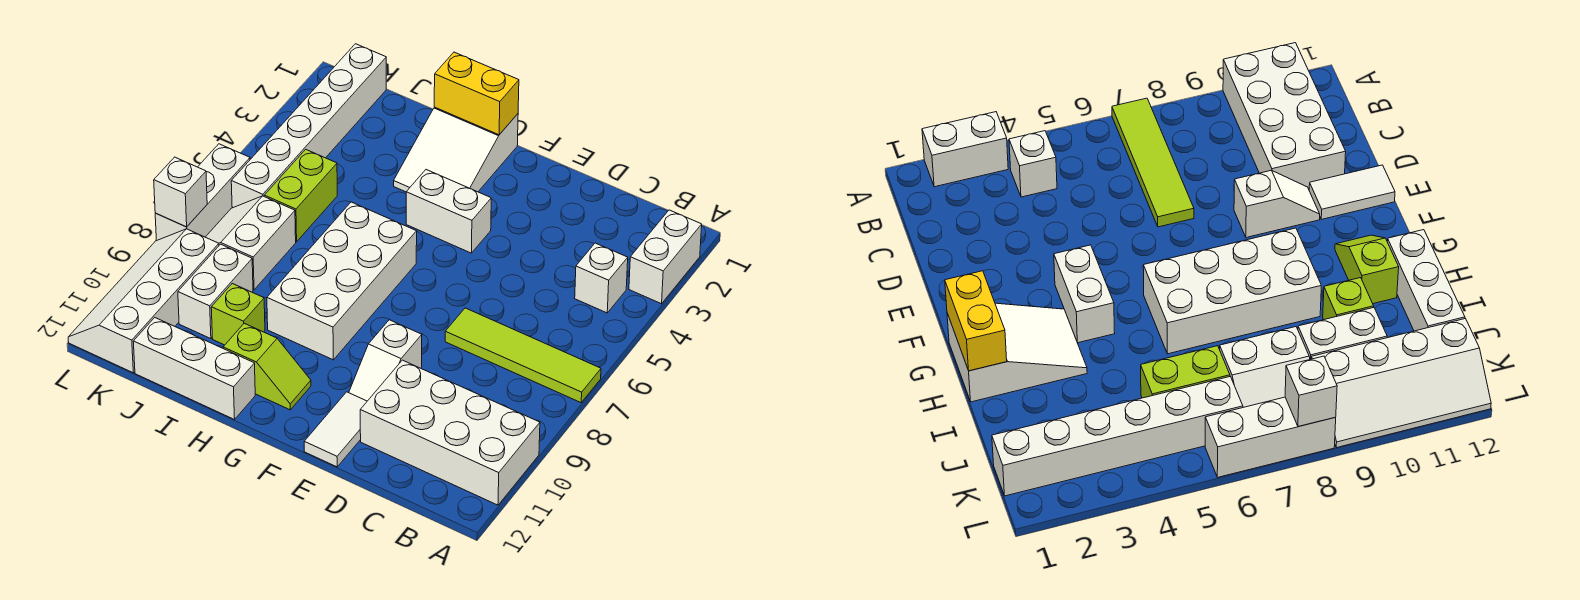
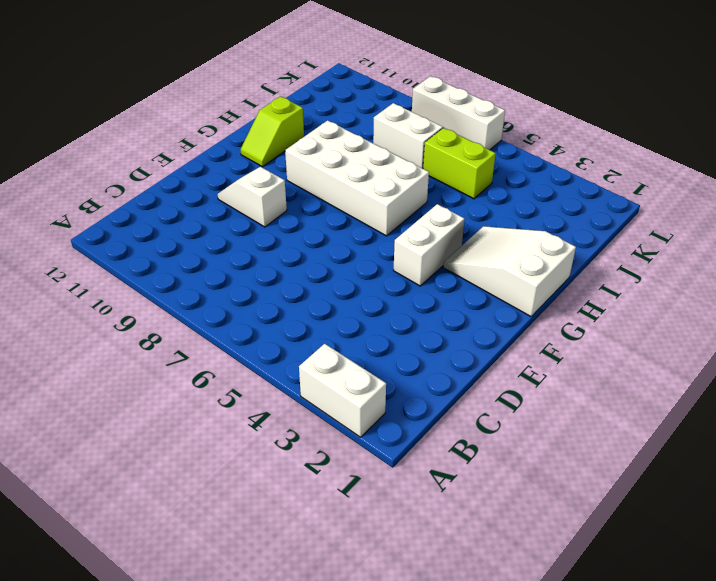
none -> lime 1x4 tile [445,308,601,403]
none -> white 2x4 brick [360,360,540,505]
none -> white 1x1 brick [575,243,628,313]

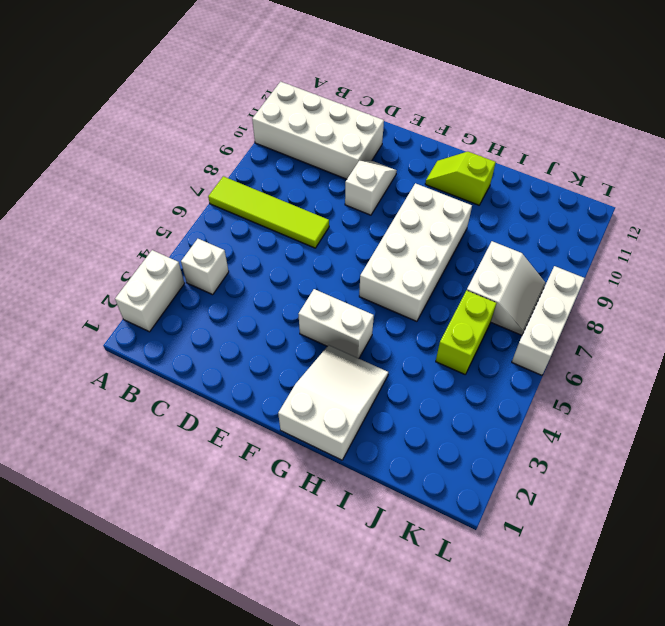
none -> white 1x2 tile [304,392,367,467]
none -> white 1x3 brick [133,318,255,420]
none -> lime 1x1 brick [211,284,265,345]

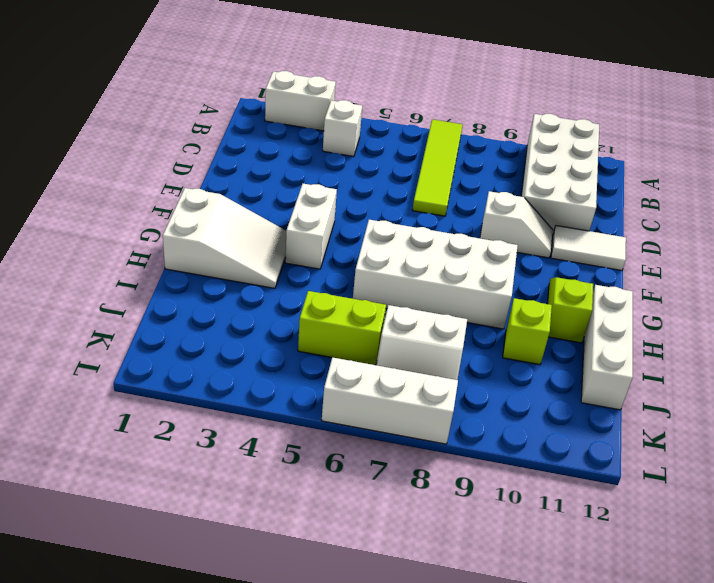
none -> white 1x2 brick [178,244,253,339]
none -> white 1x6 brick [231,44,386,208]
none -> white 2x4 slope [68,229,219,373]

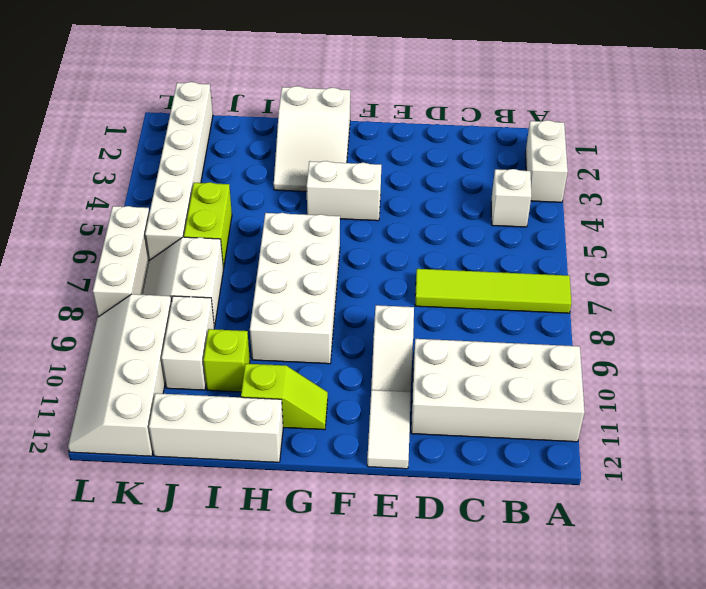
none -> yellow 1x2 brick [434,52,519,135]
none -> white 1x1 brick [154,157,207,227]

